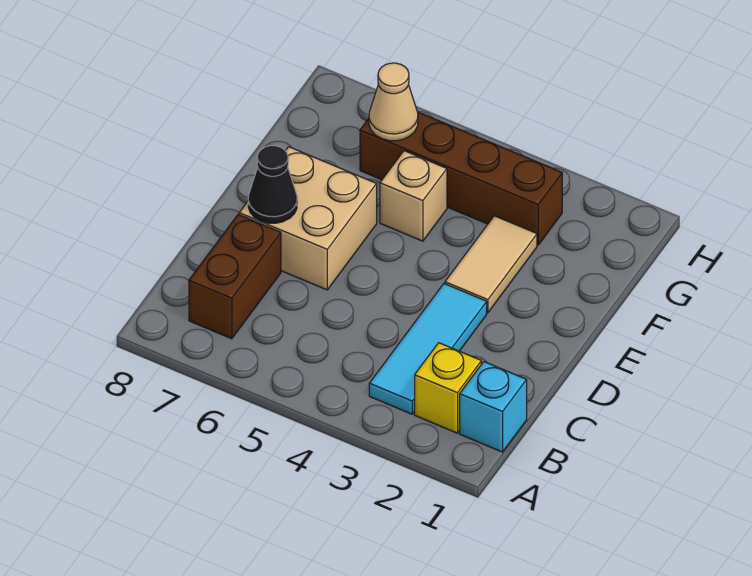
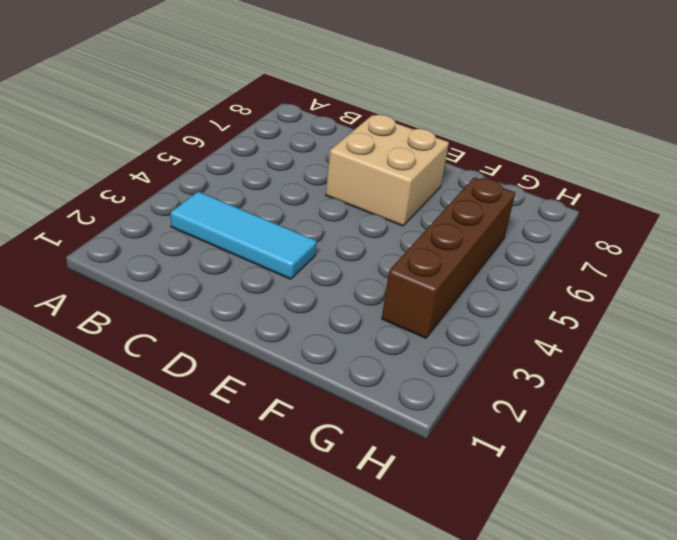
none -> cyan 1x1 brick [460,362,527,452]
none -> yellow 1x1 brick [415,343,481,433]

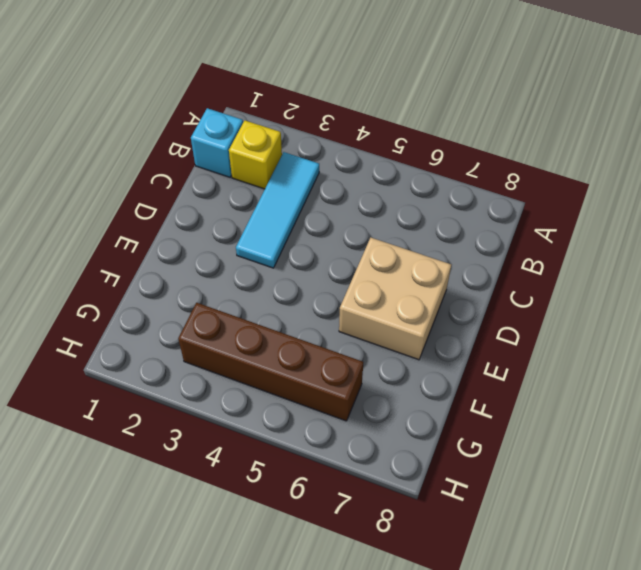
none -> brown 1x2 brick [189,214,281,339]
none -> tan 1x2 tile [445,216,537,313]

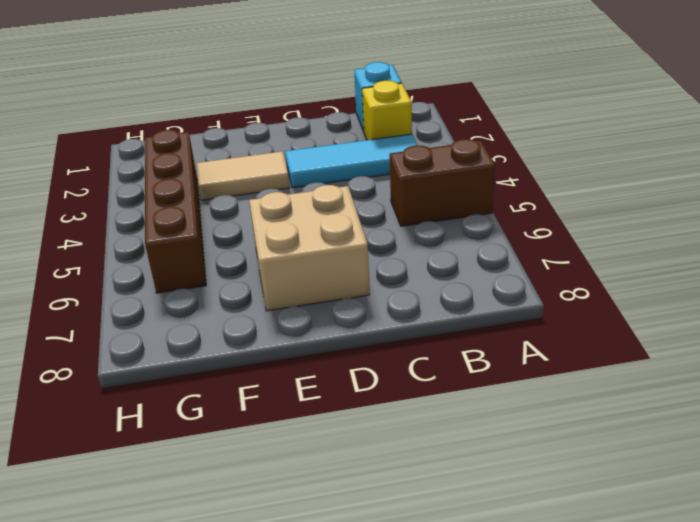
brown 1x2 brick [390,139,495,226] -> brown 1x2 brick moved to [189,214,281,339]
none -> tan 1x1 brick [380,151,447,241]
none -> black 1x1 cone [248,146,297,223]

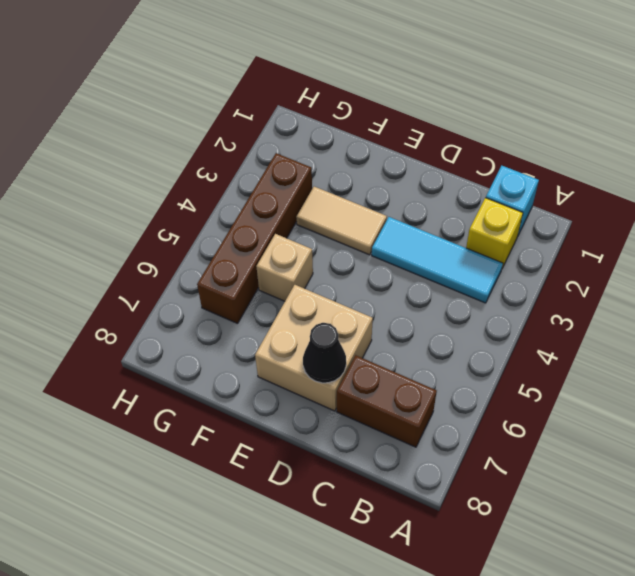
none -> tan 1x1 cone [369,63,418,141]

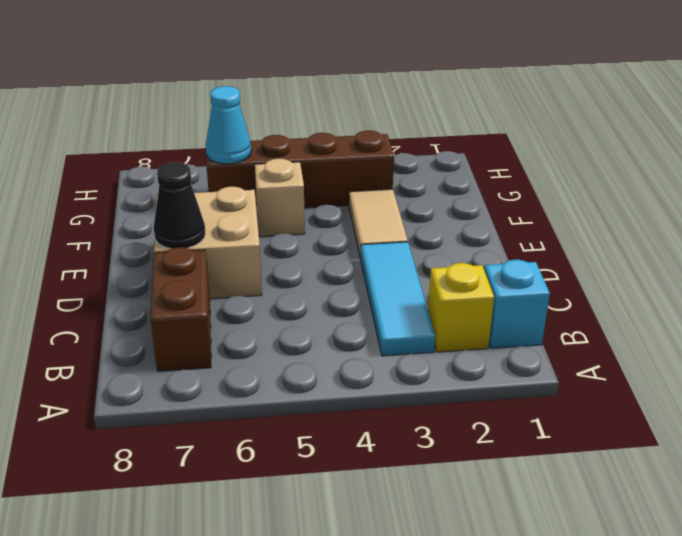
cyan 1x1 cone [206,86,251,164] -> tan 1x1 cone [369,63,418,141]

